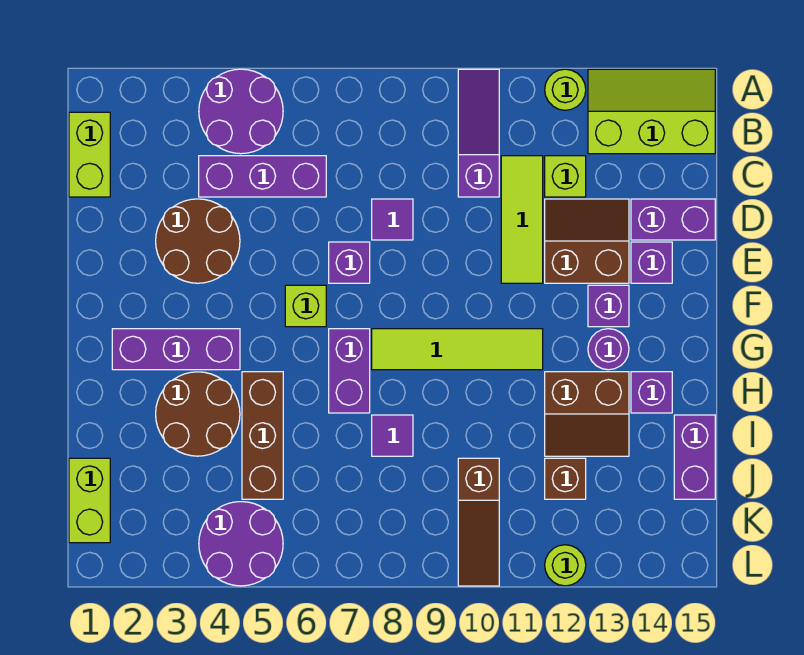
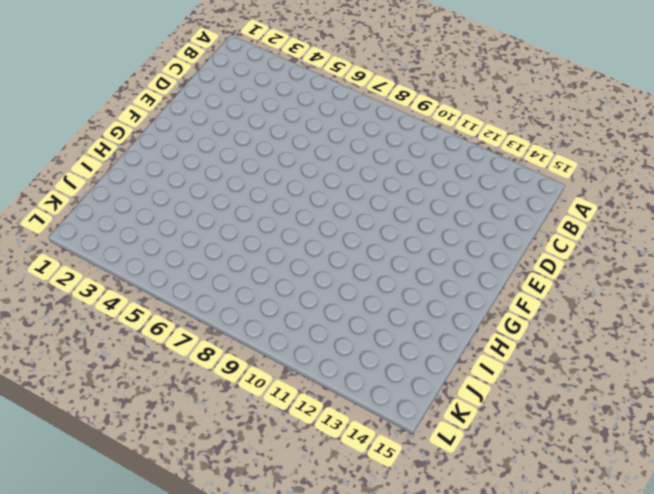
none -> purple 2x2 round brick [199,69,283,154]
none -> purple 1x3 slope [458,69,499,197]
none -> lime 1x1 round brick [545,69,586,110]
none -> lime 2x3 slope [588,69,715,154]

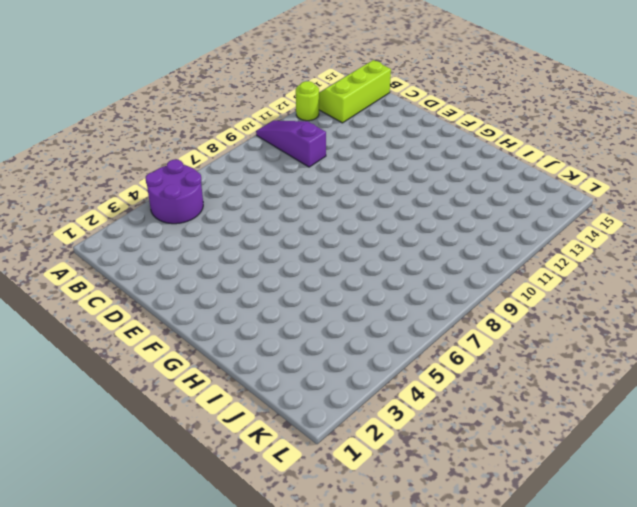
none -> lime 1x2 brick [69,112,110,197]
none -> purple 1x3 brick [199,156,326,197]
none -> lime 1x3 tile [501,156,543,283]
none -> lime 1x1 brick [545,156,586,197]

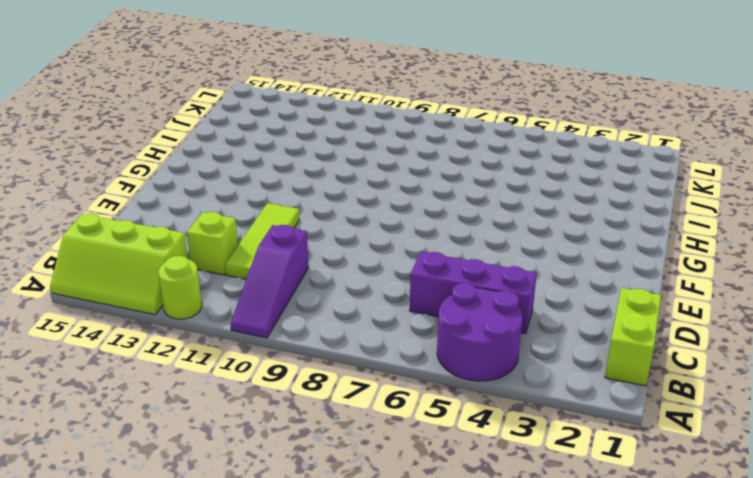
none -> brown 2x2 round brick [156,199,240,283]
none -> purple 1x1 tile [372,199,413,240]
none -> brown 2x2 slope [545,199,629,283]
none -> purple 1x2 brick [631,199,715,240]

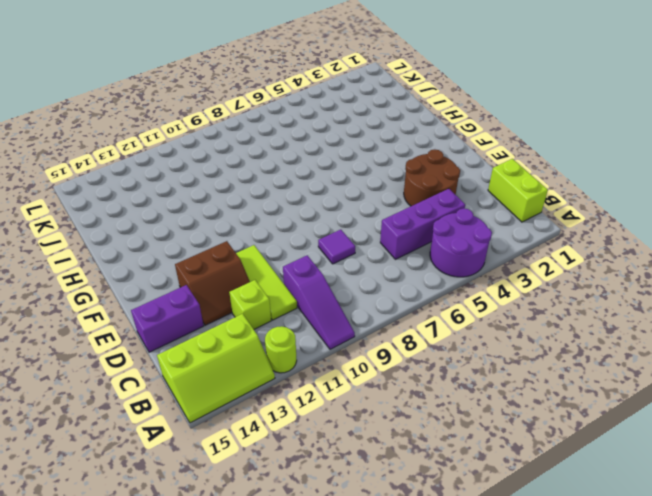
none -> purple 1x1 brick [329,242,370,283]
none -> purple 1x1 brick [631,242,672,283]
none -> lime 1x1 brick [285,285,326,327]
none -> purple 1x1 brick [588,285,629,327]

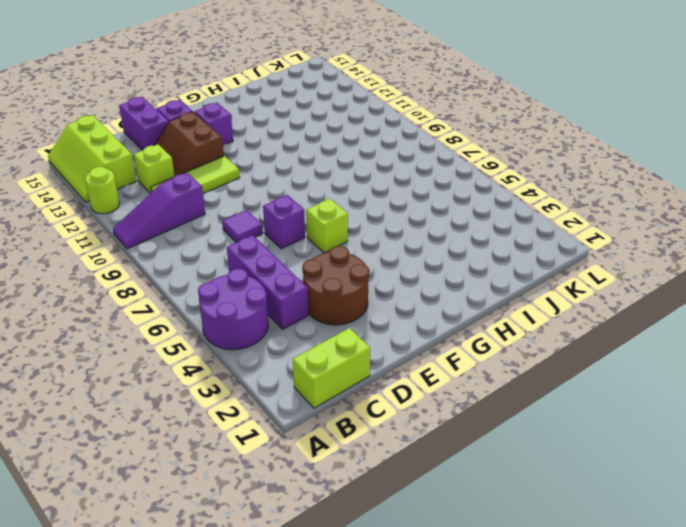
none -> purple 1x3 brick [112,329,240,370]
none -> purple 1x2 brick [329,329,370,413]
none -> lime 1x4 tile [372,329,543,370]
none -> purple 1x1 round brick [588,329,629,370]

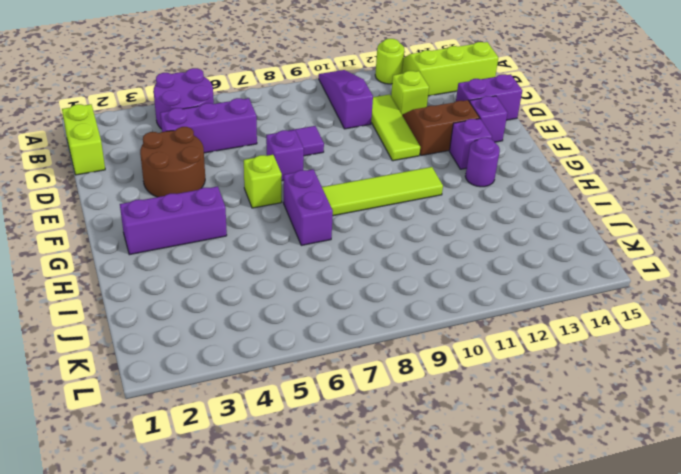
none -> brown 2x2 round brick [156,372,240,456]
none -> brown 1x3 brick [242,372,283,499]
none -> brown 2x2 slope [545,372,629,456]
none -> purple 1x1 brick [631,372,672,413]

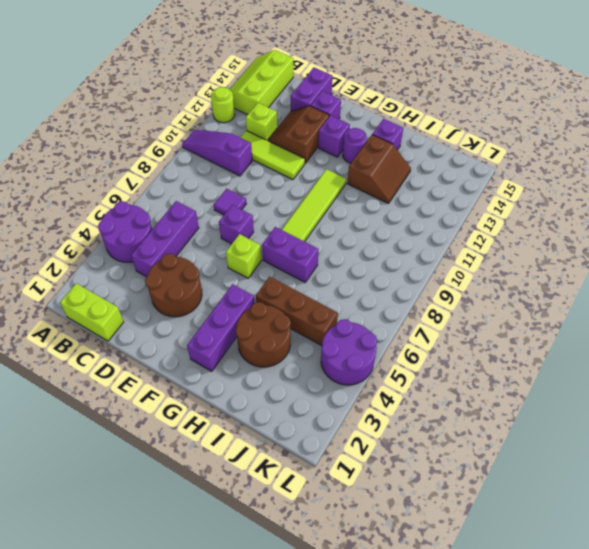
none -> purple 1x1 tile [372,415,413,456]
none -> purple 1x2 brick [674,415,715,499]
none -> lime 1x2 brick [69,458,110,543]
none -> brown 1x3 slope [458,458,499,586]

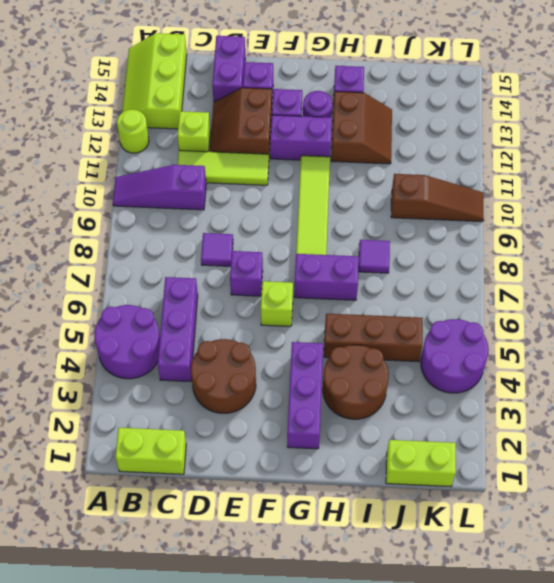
purple 1x2 brick [270,115,332,160] -> purple 1x2 brick moved to [674,415,715,499]
none -> brown 1x1 brick [545,458,586,499]
none -> lime 1x1 round brick [545,545,586,586]

